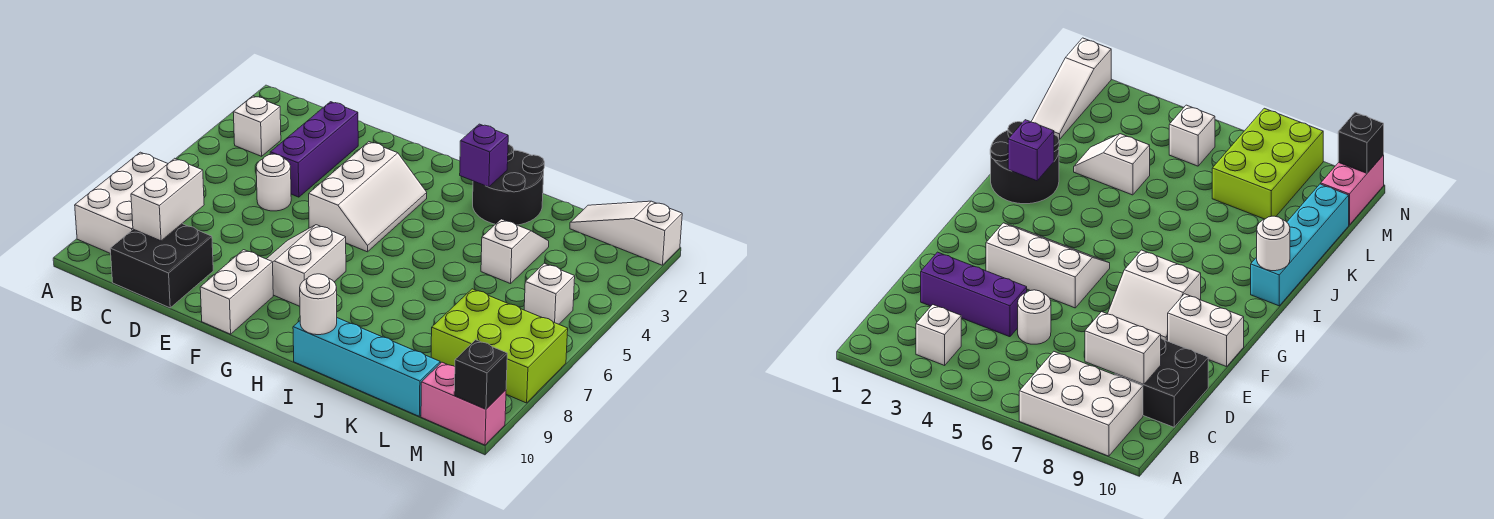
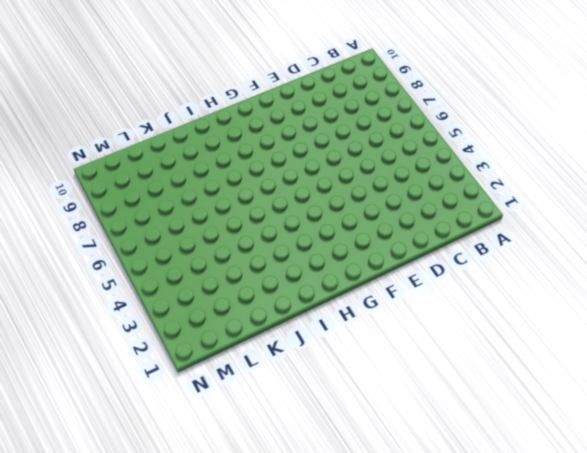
none -> white 2x3 brick [75,152,168,254]
none -> white 1x1 brick [233,96,281,156]
none -> black 2x2 brick [110,224,213,308]

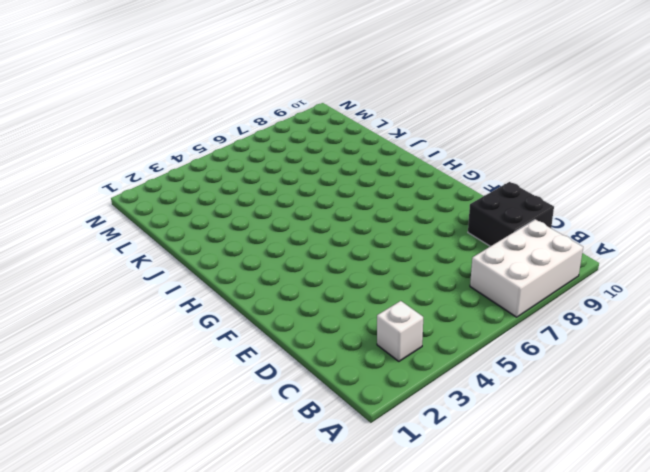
none -> purple 1x3 brick [270,102,358,197]
none -> white 1x1 round brick [256,154,291,211]
none -> white 2x3 slope [309,142,427,252]

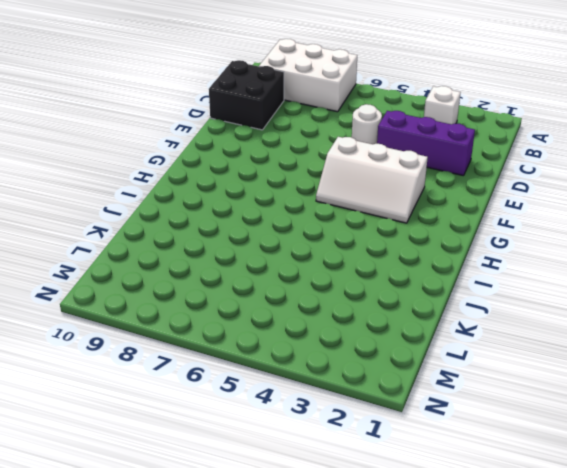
none -> white 2x2 slope [267,225,346,306]
none -> white 1x2 brick [200,250,273,334]
none -> black 2x2 round brick [473,144,544,225]

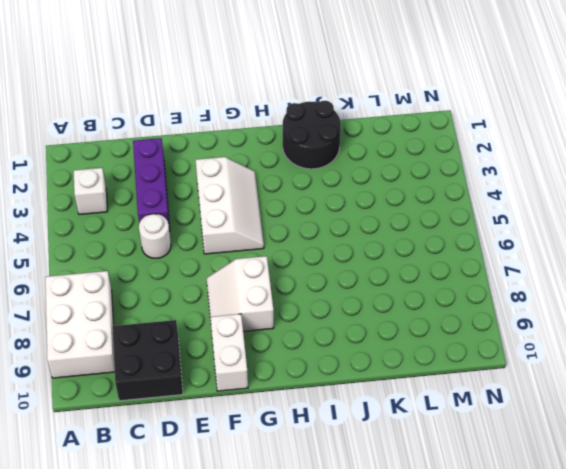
none -> cyan 1x4 brick [293,318,440,416]
none -> white 1x2 slope [481,219,549,284]
none -> white 1x3 slope [570,201,682,265]

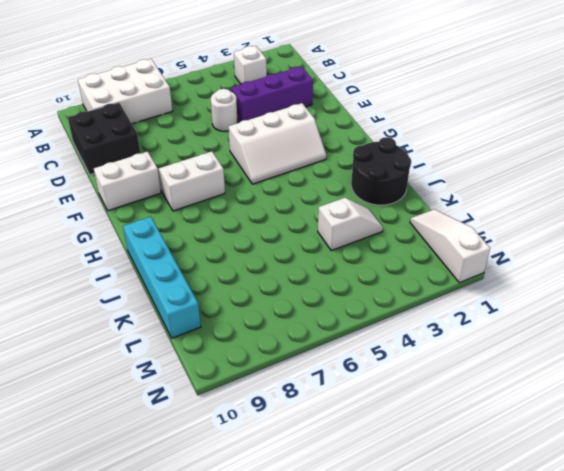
none -> lime 2x3 brick [431,289,568,403]
none -> white 1x1 brick [524,263,575,324]
none -> pink 1x2 brick [421,362,506,445]

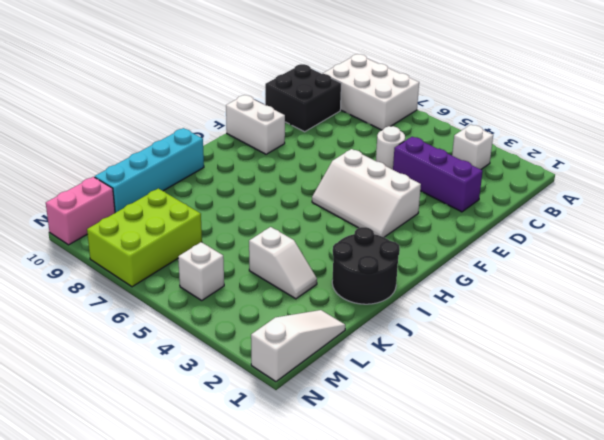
none -> white 2x2 slope [267,225,346,306]
none -> white 1x2 brick [131,158,204,241]
none -> purple 1x1 brick [460,124,508,187]

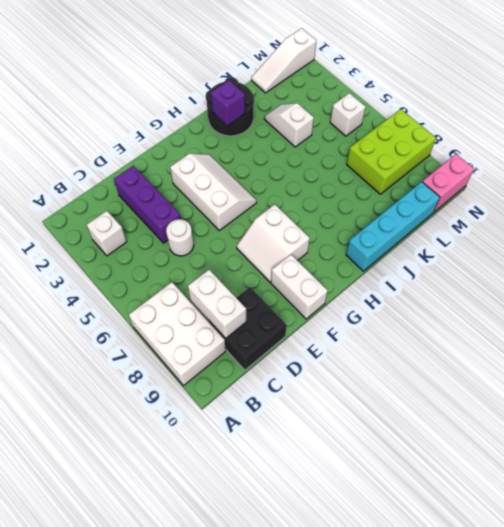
none -> white 1x1 round brick [300,274,337,335]
none -> black 1x1 brick [454,340,507,409]

